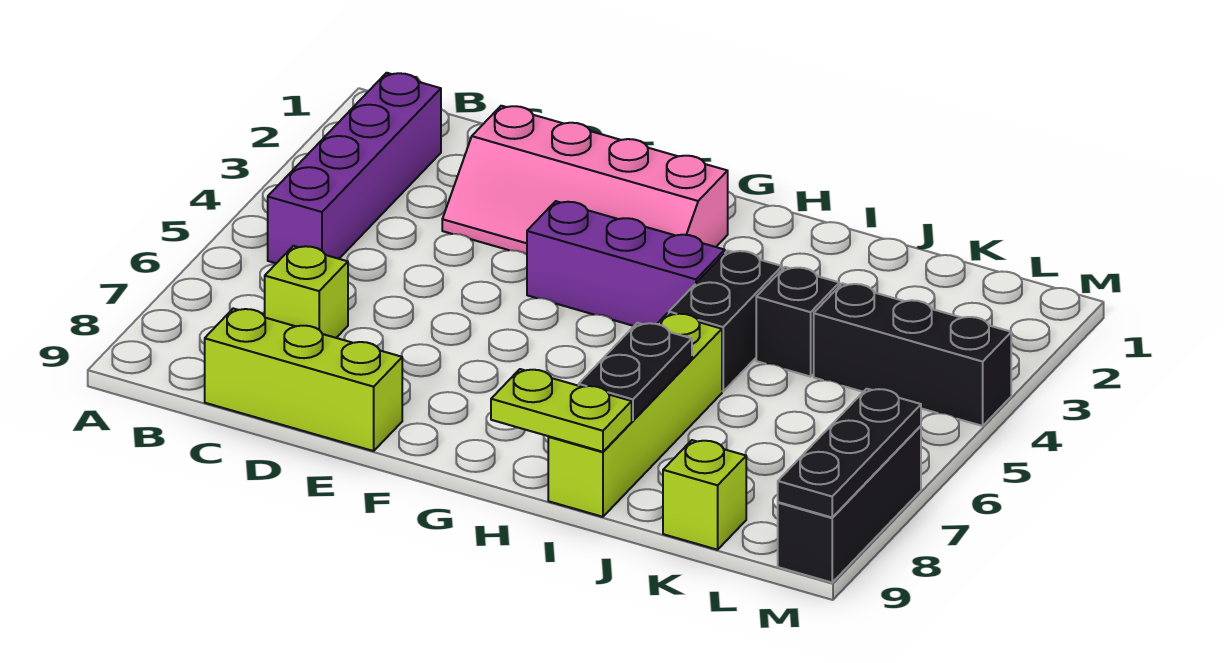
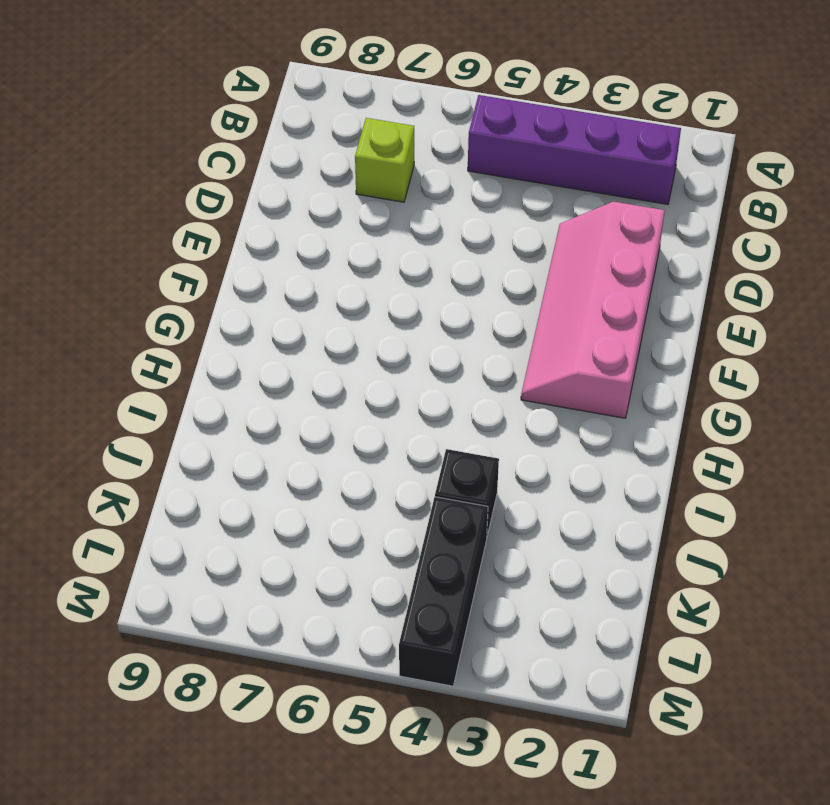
none -> lime 1x3 brick [205,309,402,451]
none -> purple 1x3 brick [527,201,725,326]
none -> black 1x2 brick [669,251,782,391]

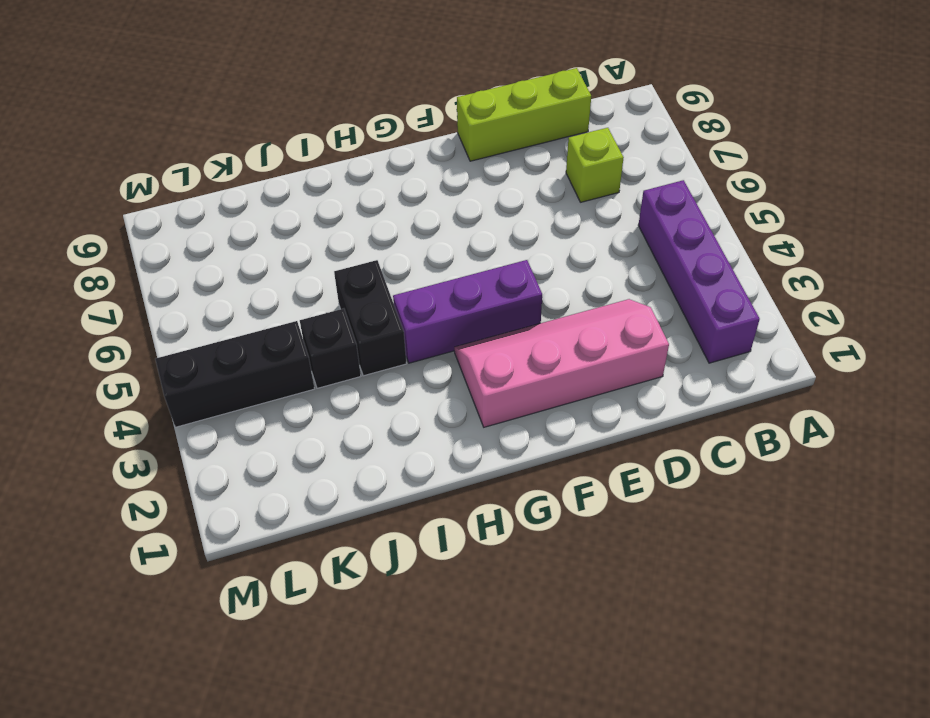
none -> lime 1x4 brick [548,313,722,517]
none -> lime 1x1 brick [663,440,746,550]
none -> black 1x3 brick [778,426,921,583]

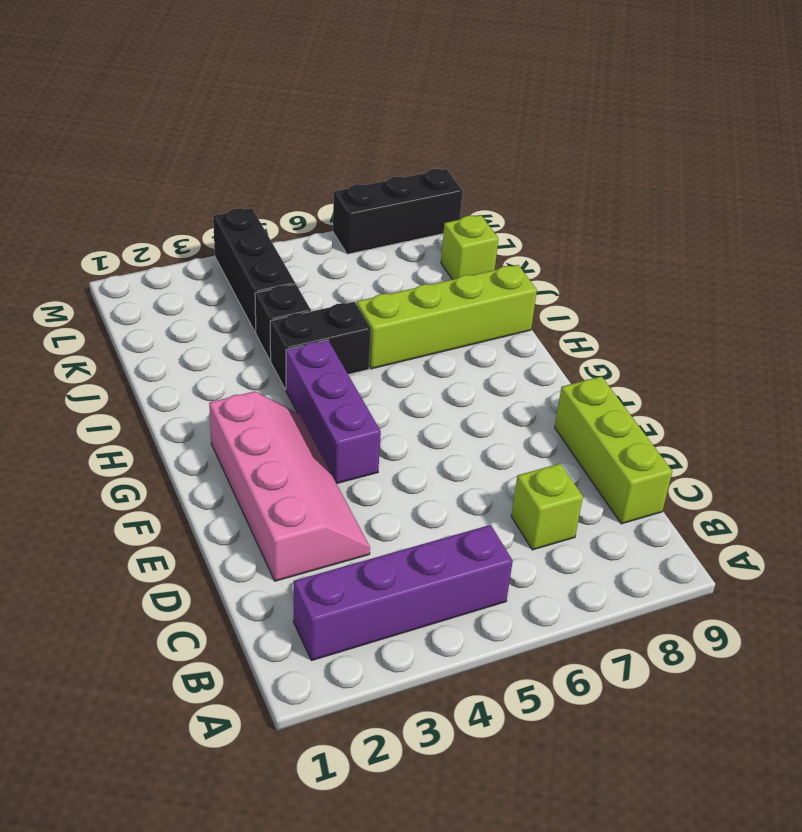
none -> lime 1x2 plate [491,369,632,452]
none -> black 1x2 plate [579,323,692,420]
none -> black 1x3 plate [778,389,921,517]

